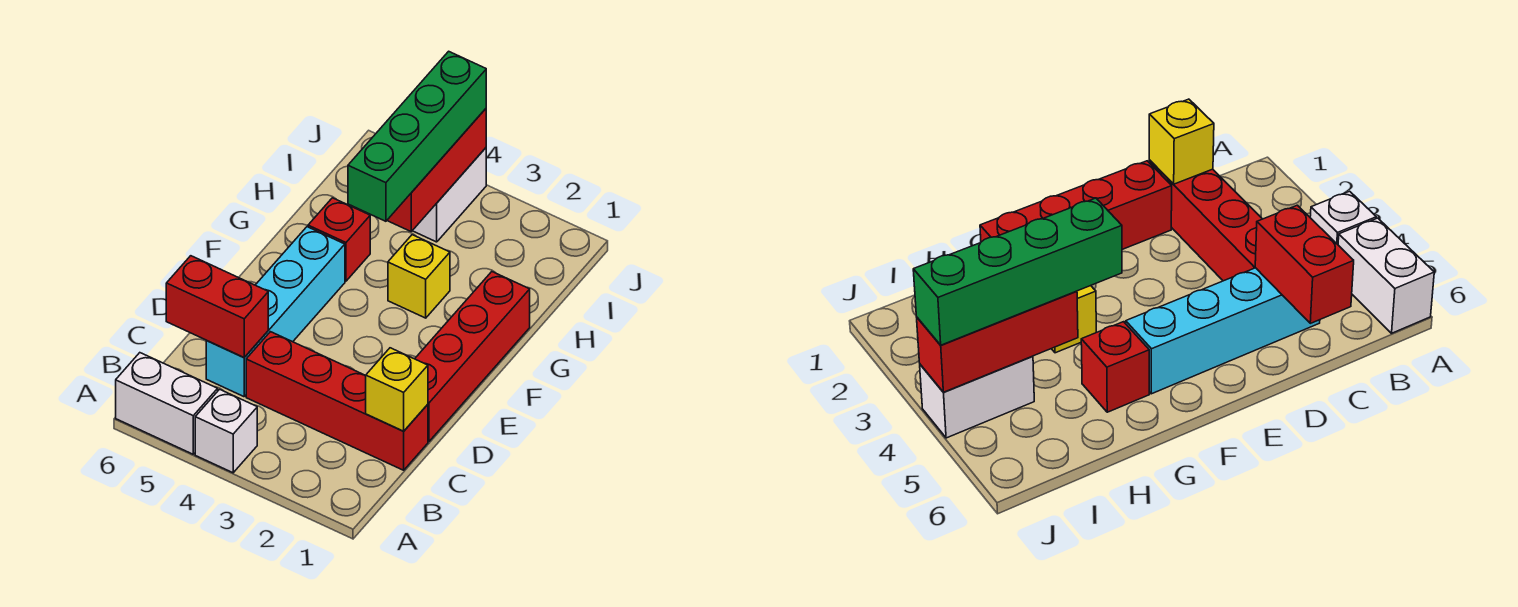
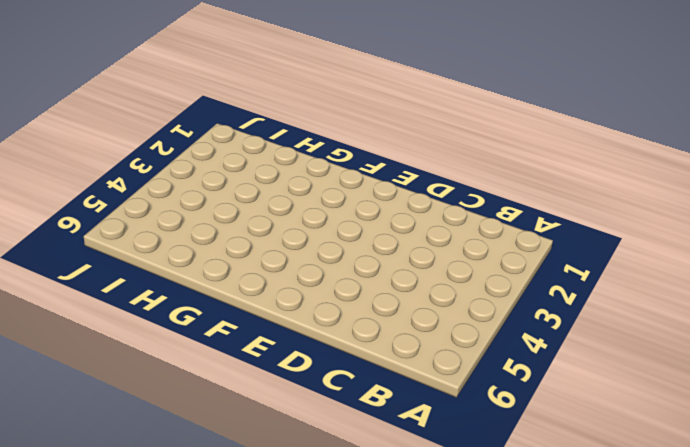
none -> white 1x1 brick [195,389,257,473]
none -> white 1x2 brick [116,353,218,454]
none -> red 1x4 brick [246,332,428,470]

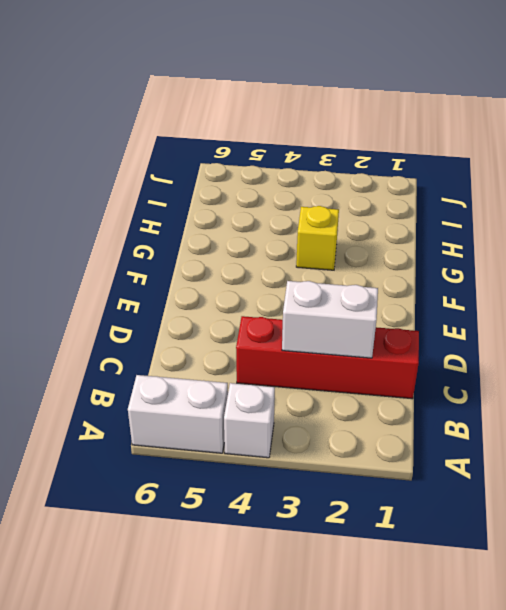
white 1x2 brick [282,281,378,358] -> white 1x2 brick turned to [413,148,486,242]
none -> cyan 1x4 brick [206,227,345,397]
none -> red 1x4 brick [415,272,530,441]
none -> red 1x1 brick [308,198,370,281]

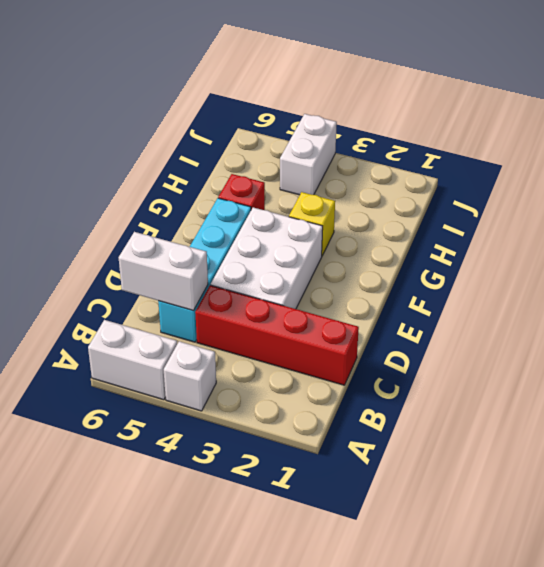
white 1x2 brick [119,232,208,311] -> red 1x2 brick [166,256,268,358]
white 2x3 brick [211,207,323,309] -> none
none -> red 1x4 brick [415,272,530,441]
none -> yellow 1x1 brick [366,348,428,431]
none -> red 1x3 brick [387,109,486,231]

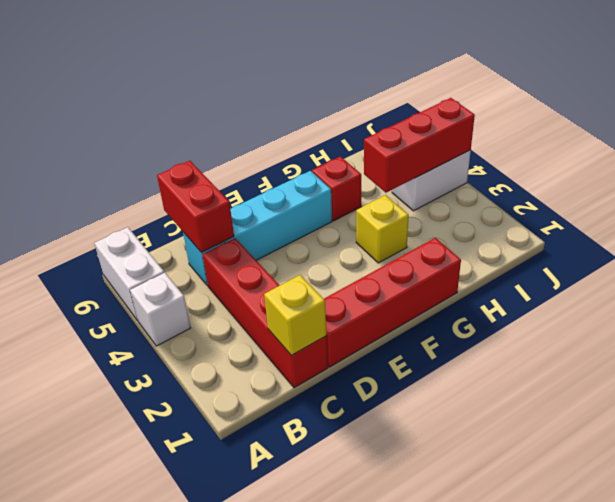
none -> green 1x4 brick [348,51,486,221]

